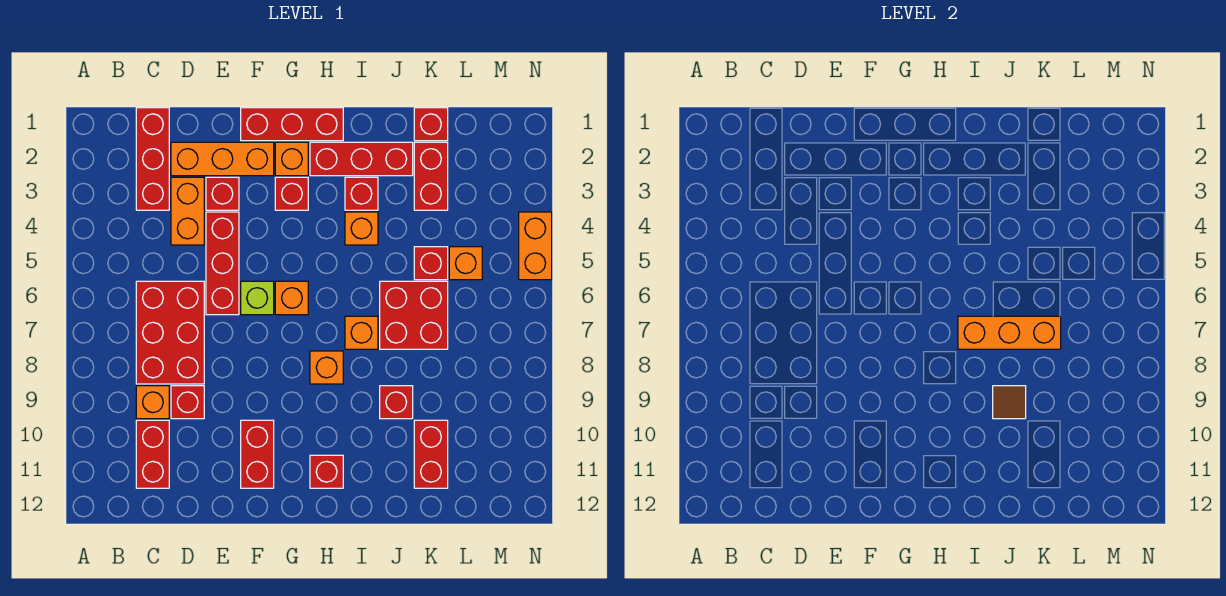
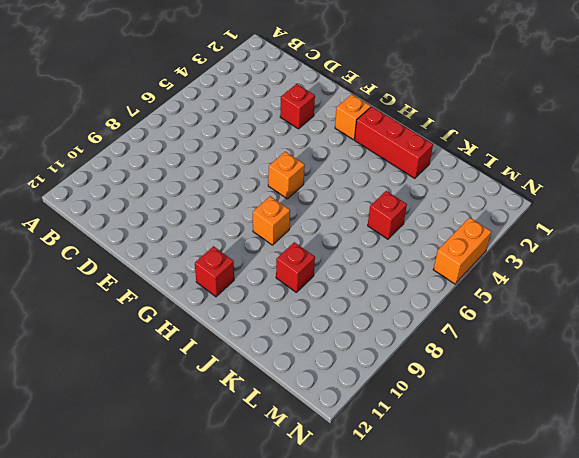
none -> red 1x3 brick [136,108,169,210]
none -> red 2x3 brick [136,281,204,384]
none -> orange 1x1 brick [136,386,169,419]
none -> red 1x2 brick [136,420,169,488]

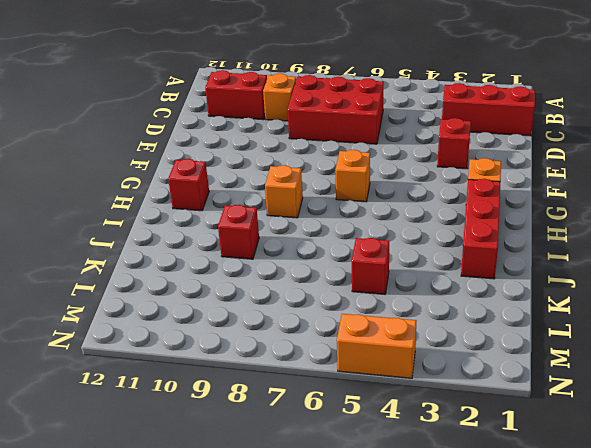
none -> orange 1x3 brick [171,142,274,176]
none -> orange 1x2 brick [171,177,204,245]
none -> red 1x1 brick [171,386,204,419]
none -> red 1x3 brick [206,212,239,315]

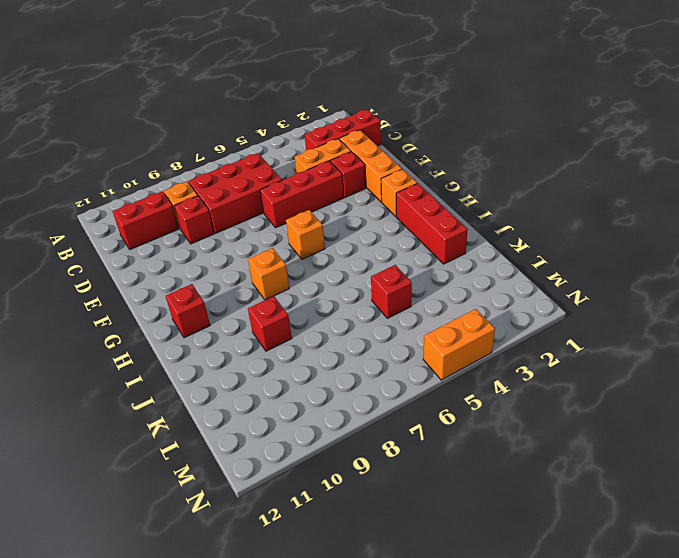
none -> red 1x3 brick [241,108,343,141]
none -> lime 1x1 brick [241,281,274,315]
none -> red 1x2 brick [241,420,274,488]
none -> red 1x1 brick [275,177,308,210]

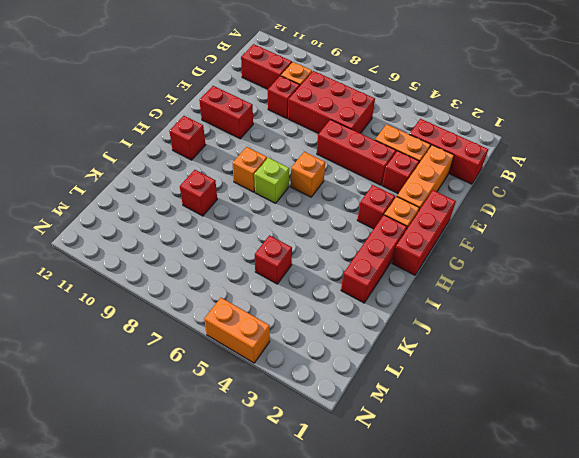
lime 1x1 brick [254,158,289,203] -> lime 1x1 brick moved to [241,281,274,315]
none -> red 1x1 brick [345,177,378,210]
none -> orange 1x1 brick [345,212,378,245]
none -> orange 1x1 brick [345,316,378,349]
none -> red 2x2 brick [380,281,448,349]

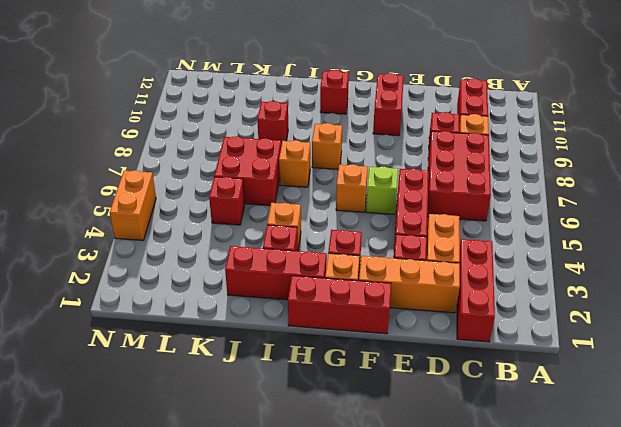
none -> red 1x1 brick [414,108,448,141]
none -> red 1x2 brick [414,142,448,210]
none -> red 1x2 brick [414,420,448,488]
none -> orange 1x1 brick [449,247,482,280]

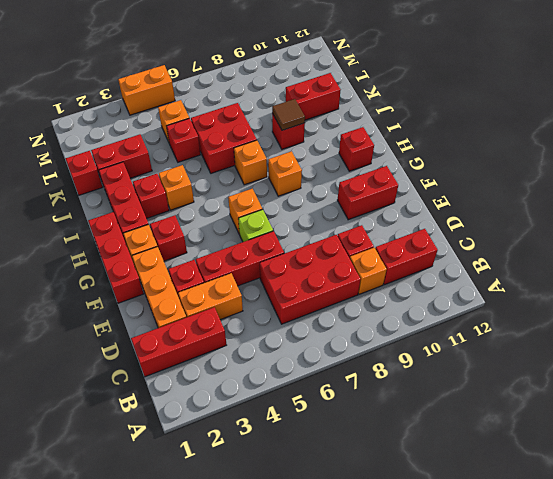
none -> orange 1x3 brick [958,316,1061,349]

